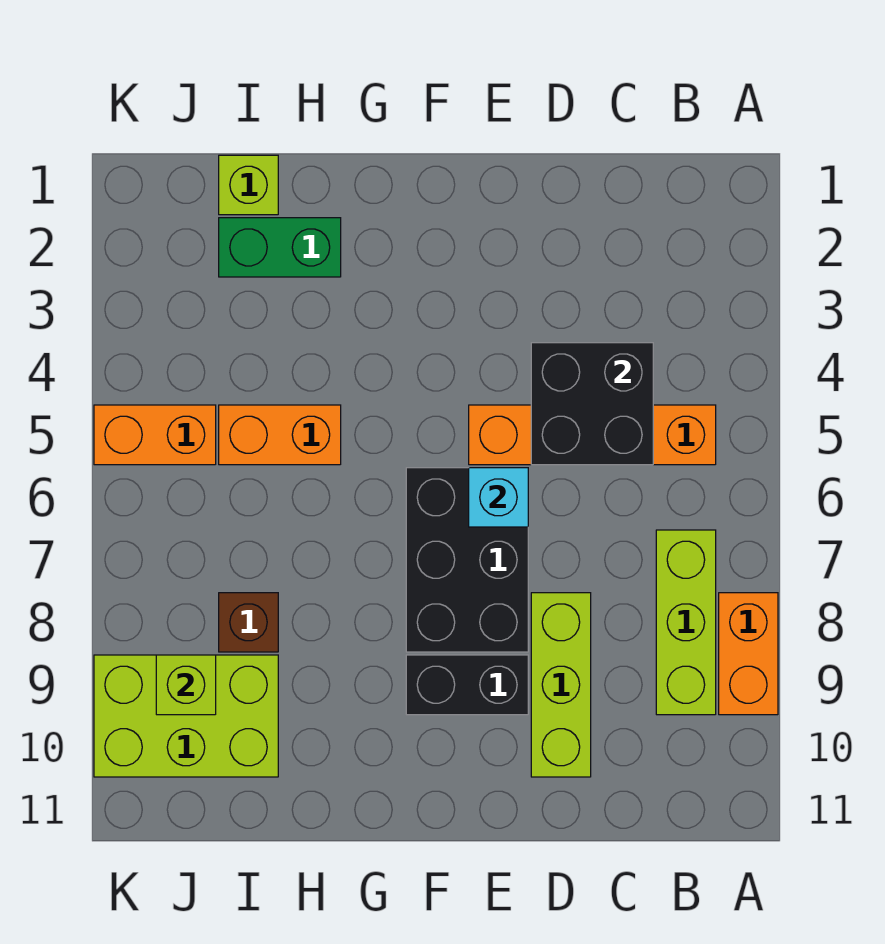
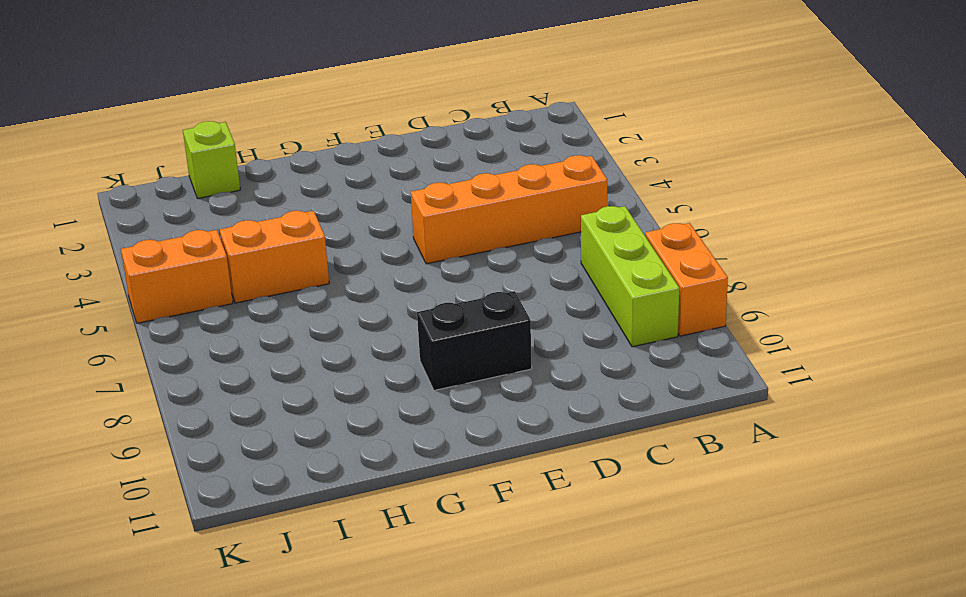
none -> lime 1x3 brick [531,593,591,777]
none -> black 2x3 brick [406,468,528,652]
none -> green 1x2 brick [219,218,341,277]

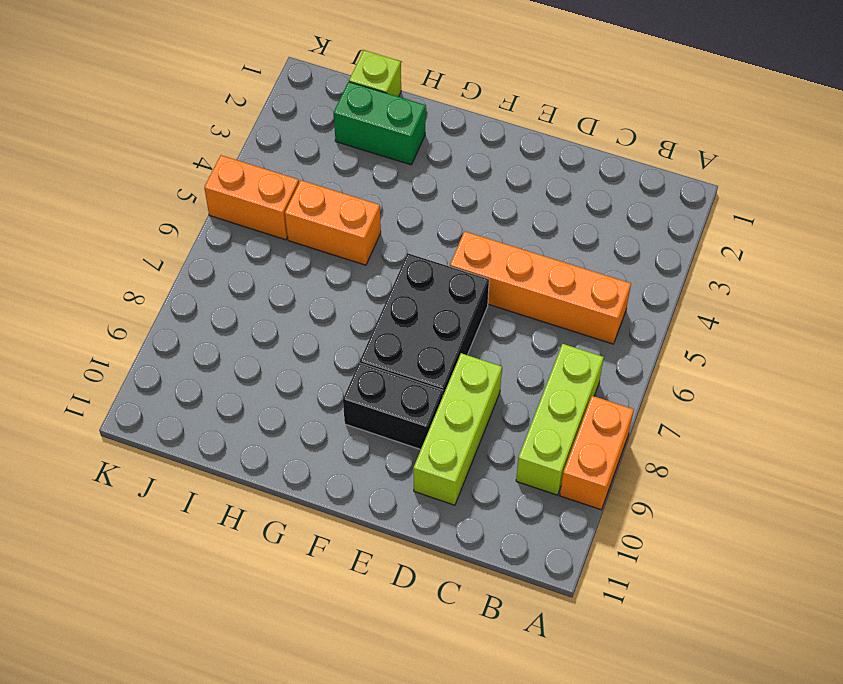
none -> brown 1x1 brick [219,593,278,652]
none -> lime 2x3 brick [94,655,278,777]
none -> black 2x2 brick [531,343,653,465]

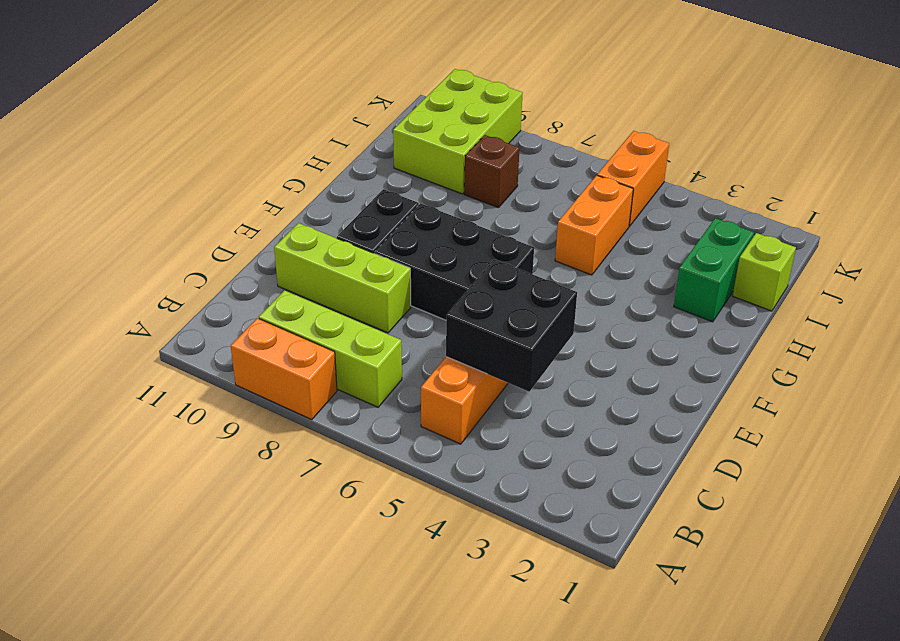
none -> cyan 1x1 brick [469,468,528,527]
none -> lime 1x1 brick [156,655,216,715]

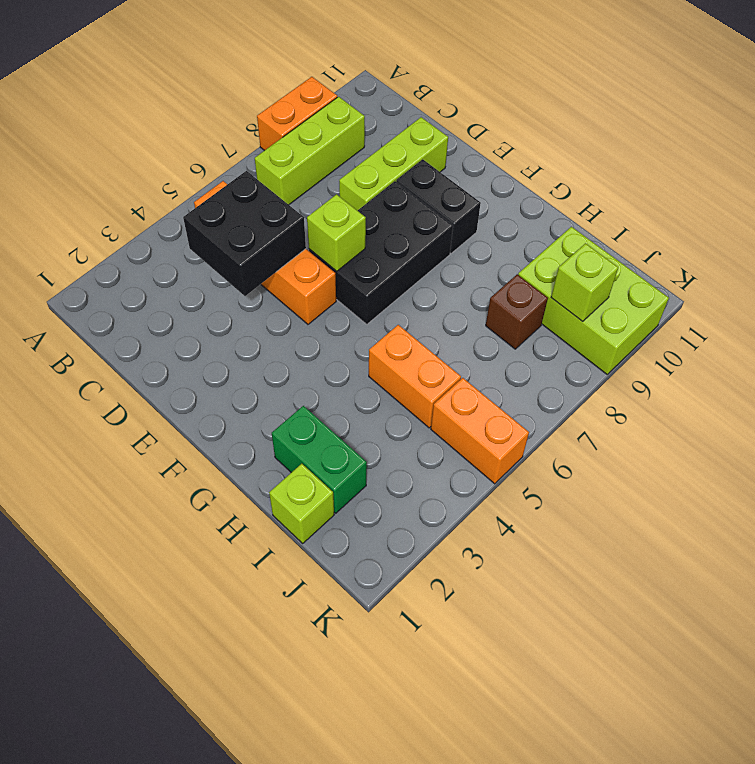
lime 1x1 brick [307,194,366,271] -> cyan 1x1 brick [469,468,528,527]

